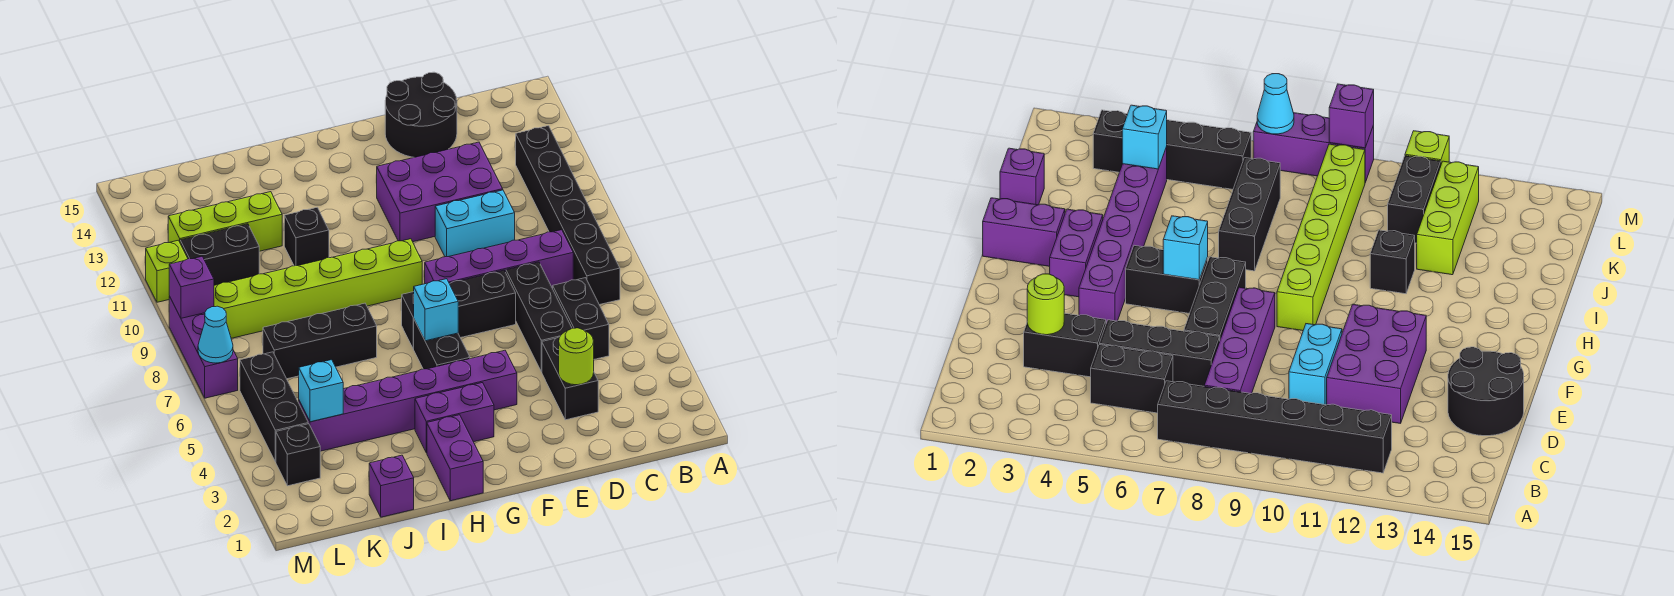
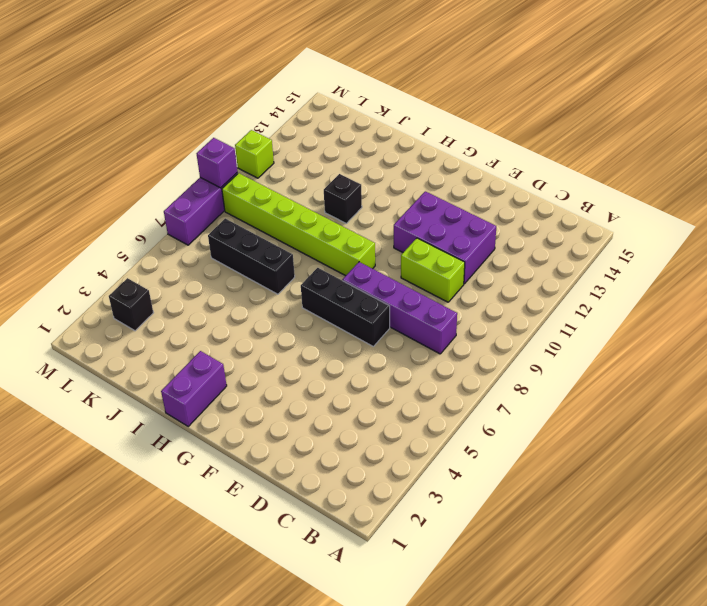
lime 1x2 brick [401,238,465,302] -> cyan 1x2 brick [435,190,515,257]
none -> black 1x6 brick [516,126,620,305]
none -> black 1x2 brick [553,278,609,359]
none -> black 1x2 brick [542,337,598,420]

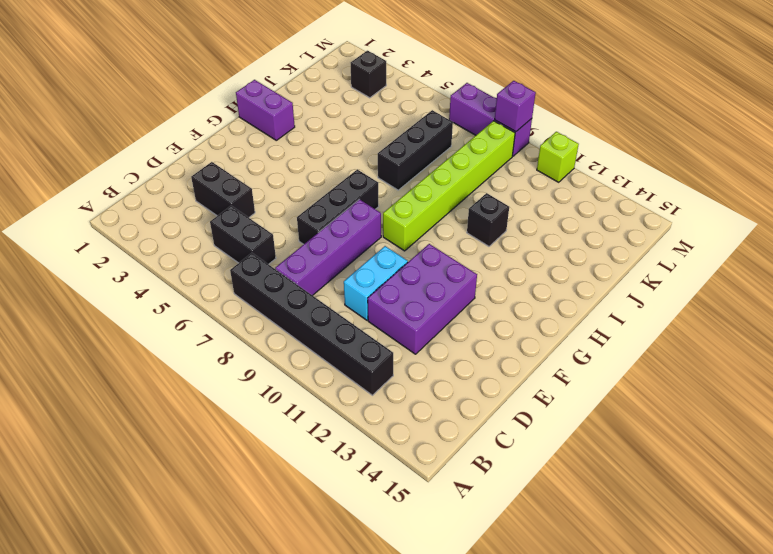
none -> black 1x3 brick [506,262,572,372]
none -> black 2x2 round brick [385,72,457,157]
none -> purple 1x6 brick [299,350,517,451]

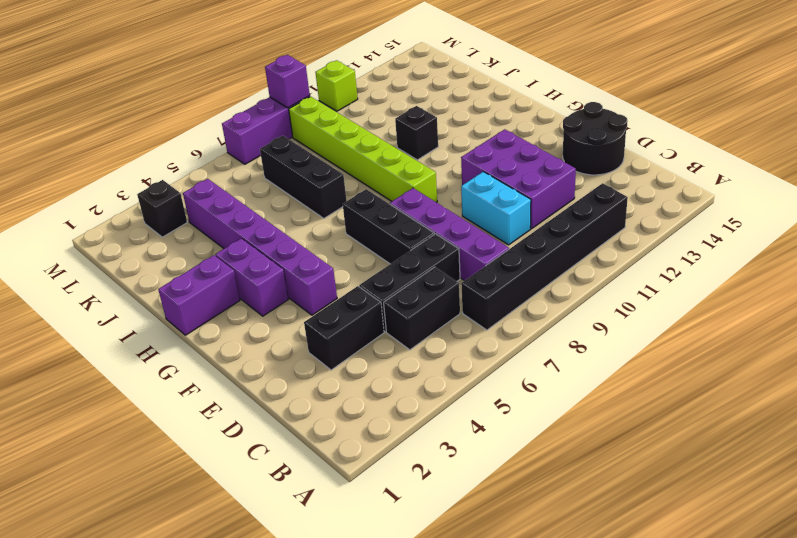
none -> black 1x2 brick [413,320,470,369]
none -> purple 1x1 brick [369,455,414,517]
none -> lime 1x3 brick [168,192,282,251]

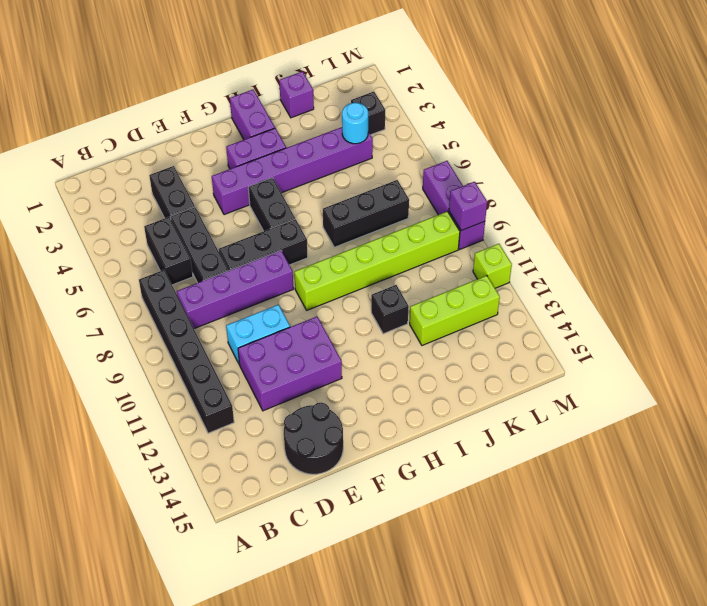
cyan 1x1 round brick [342,103,368,144] -> cyan 1x1 brick [299,360,343,422]
none -> black 1x2 brick [180,224,259,285]
none -> black 1x3 brick [240,352,308,462]
none -> lime 1x1 round brick [559,328,594,385]

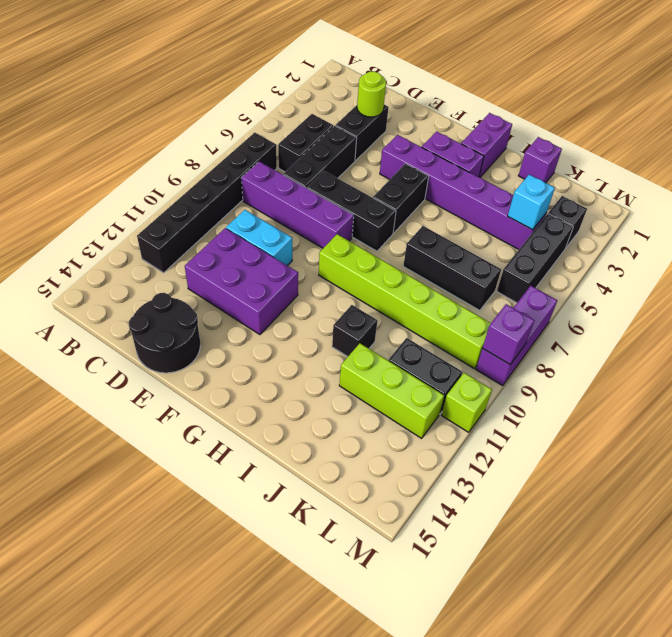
none -> cyan 1x1 brick [413,279,458,341]
none -> cyan 1x1 cone [198,306,233,363]

